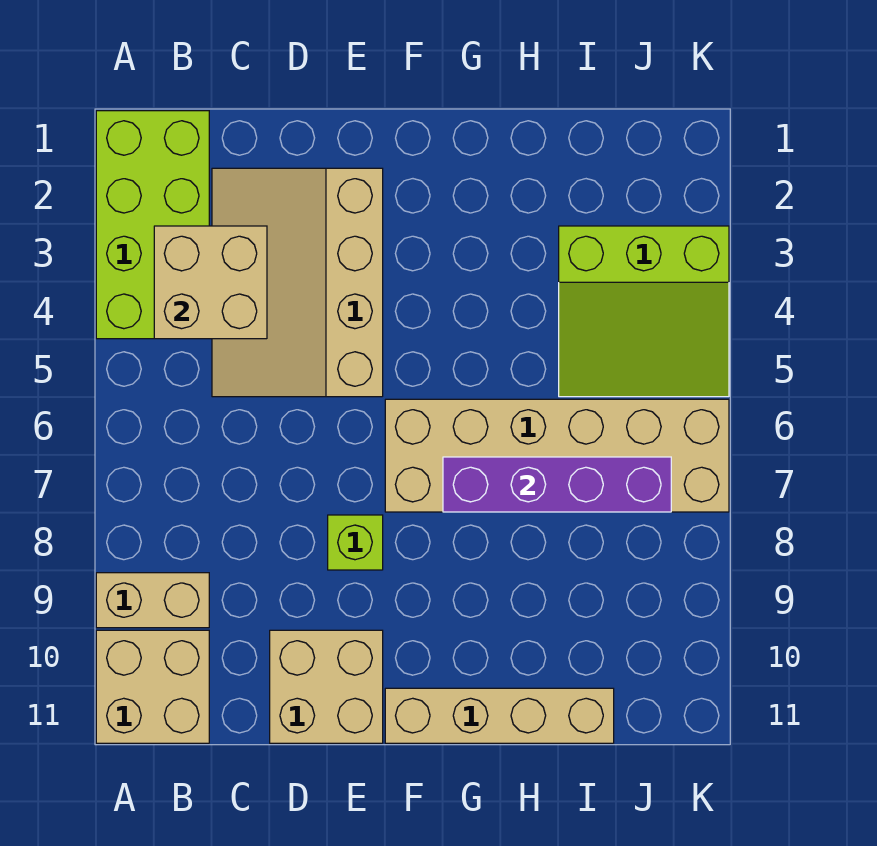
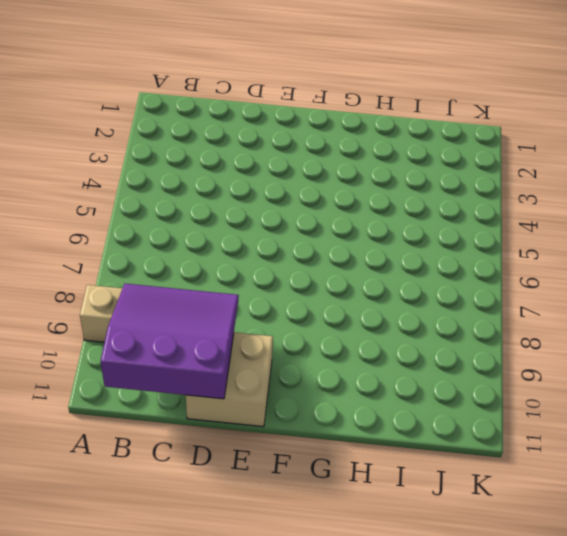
purple 3x3 slope [101,284,239,399] -> none
none -> lime 2x4 brick [96,111,209,339]
none -> tan 2x2 brick [96,630,209,743]

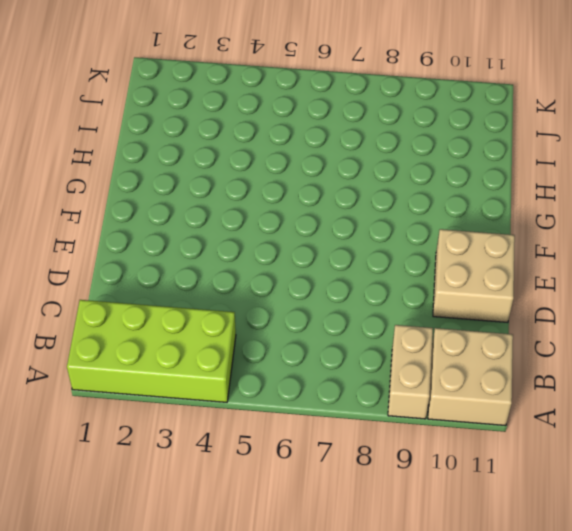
none -> tan 3x4 slope [212,168,383,397]
none -> lime 1x1 brick [328,515,383,570]

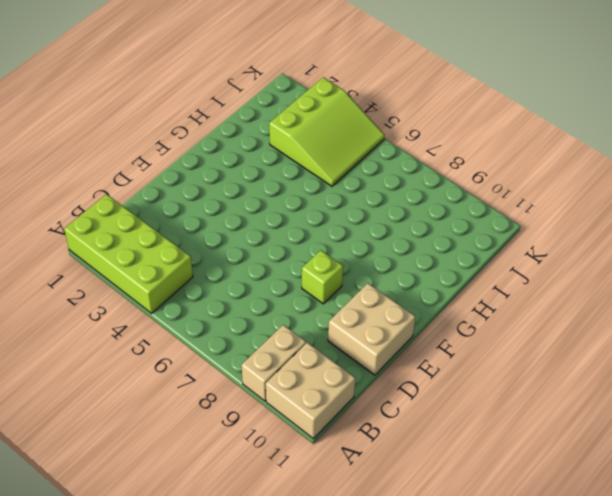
none -> tan 3x4 slope [212,168,383,397]
none -> tan 2x6 brick [385,399,729,512]

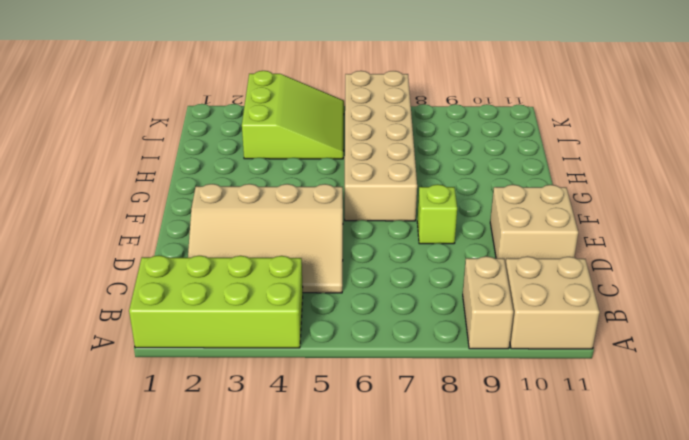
none -> tan 1x4 brick [385,688,614,743]
none -> tan 2x2 brick [154,226,267,339]

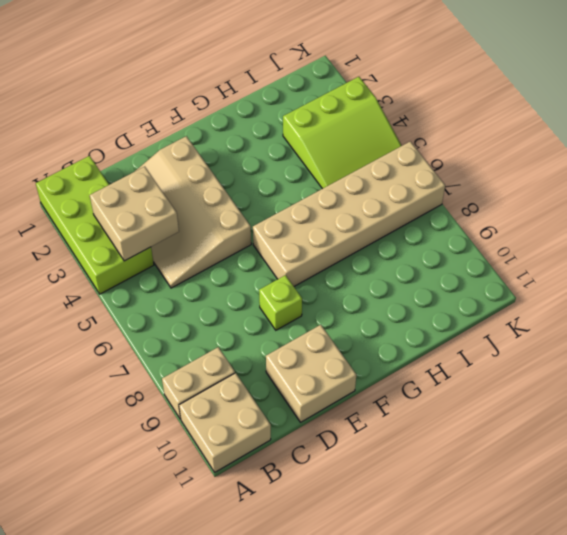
none -> tan 1x4 brick [385,688,614,743]
none -> purple 1x4 brick [443,457,671,512]

